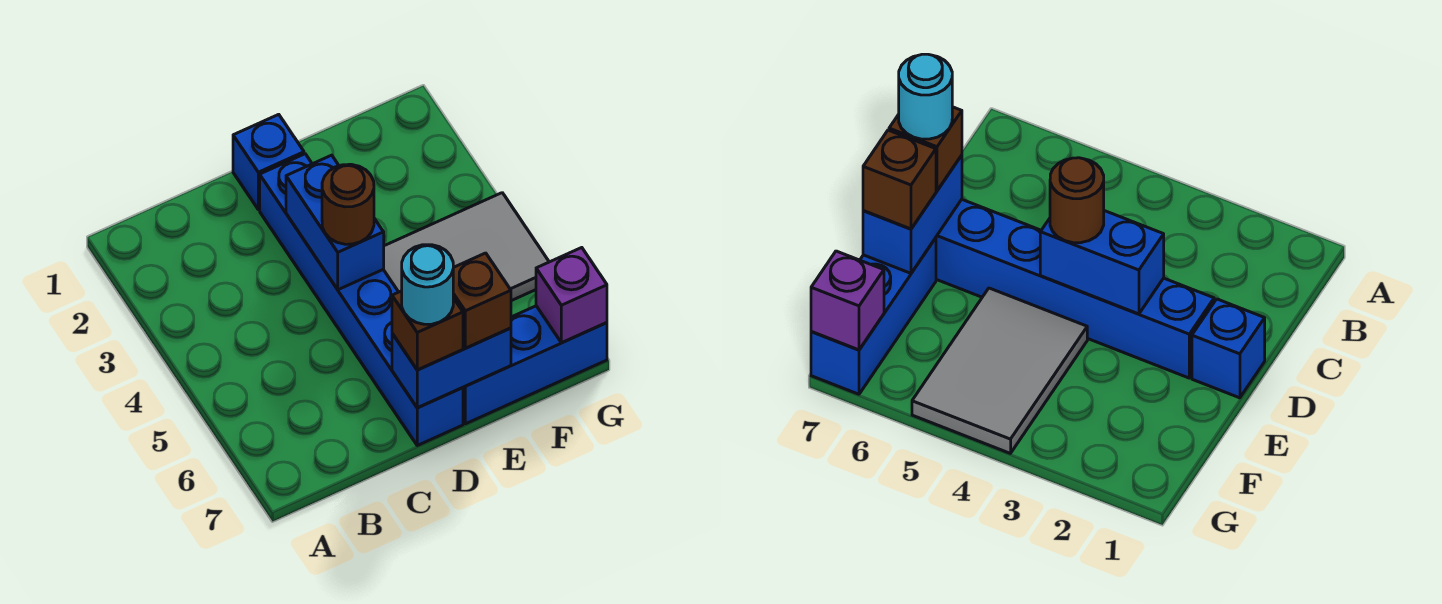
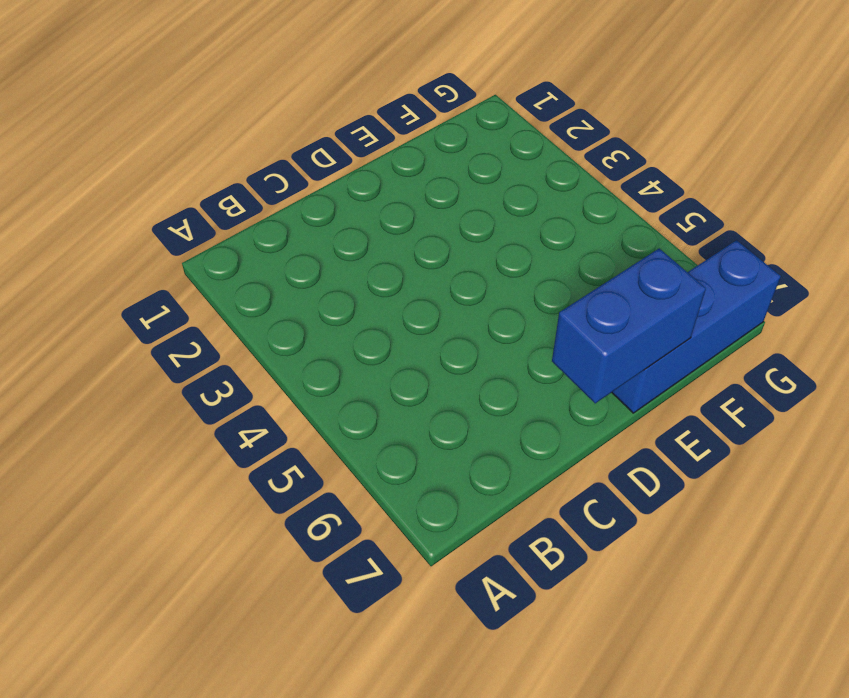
none -> blue 1x1 brick [233,114,304,210]
none -> blue 1x6 brick [260,154,463,445]

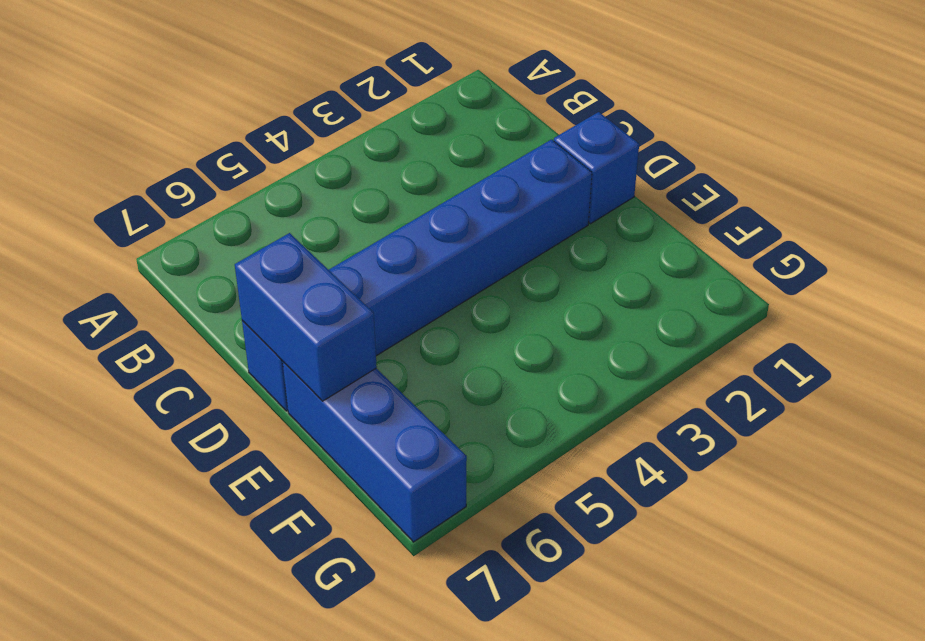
none -> grey 2x3 tile [383,193,549,301]
none -> blue 1x2 brick [286,155,384,290]

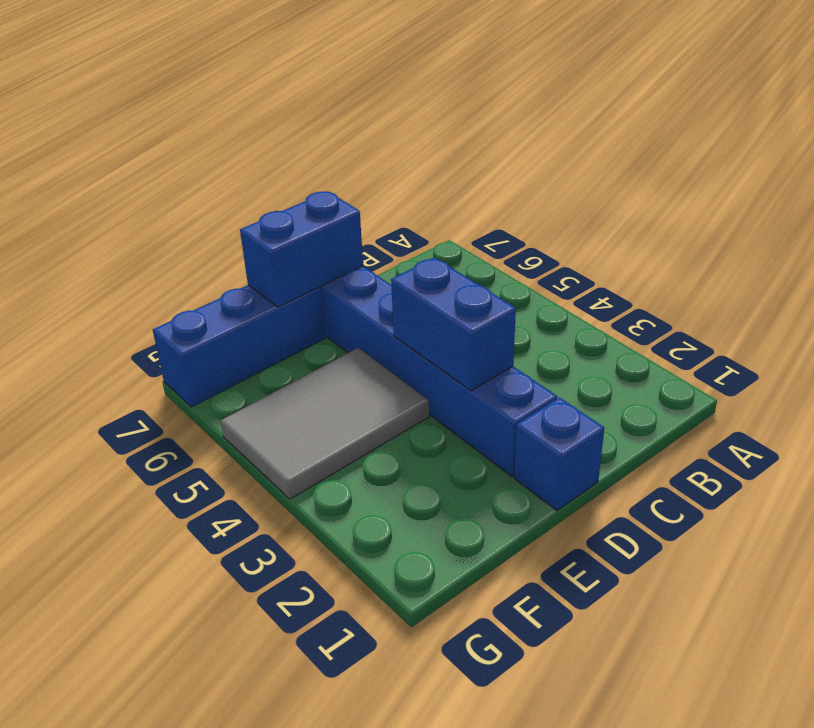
none -> purple 1x1 brick [536,248,607,343]
none -> brown 1x1 round brick [322,164,374,244]

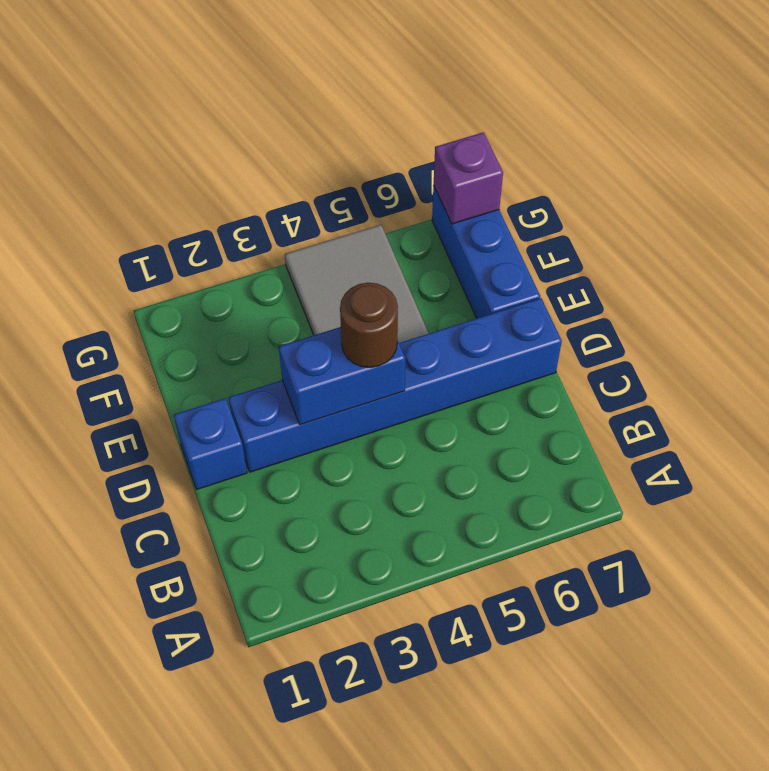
none -> blue 1x2 brick [392,328,511,408]
none -> brown 1x1 brick [392,291,463,370]

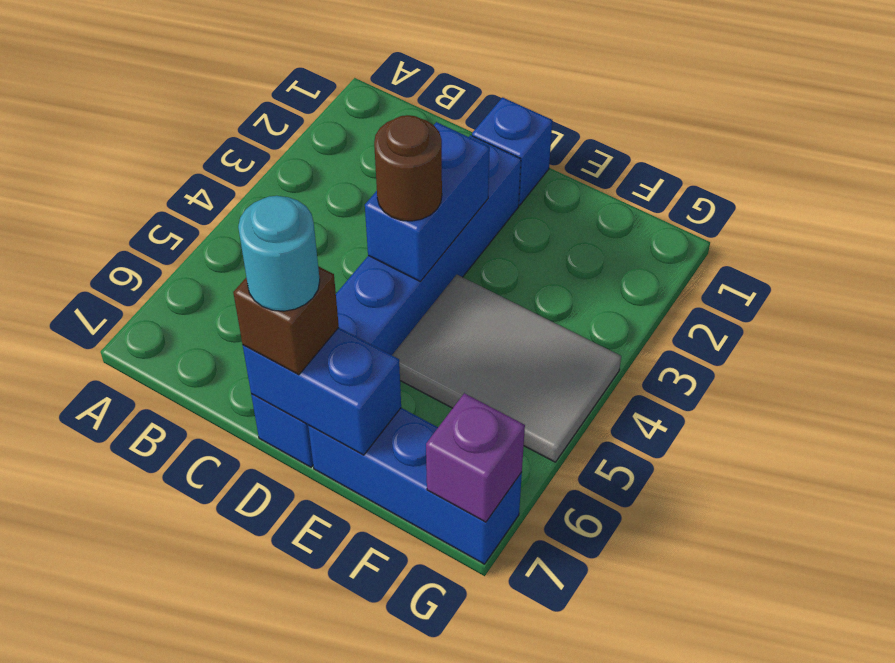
none -> brown 1x1 brick [453,253,511,348]

